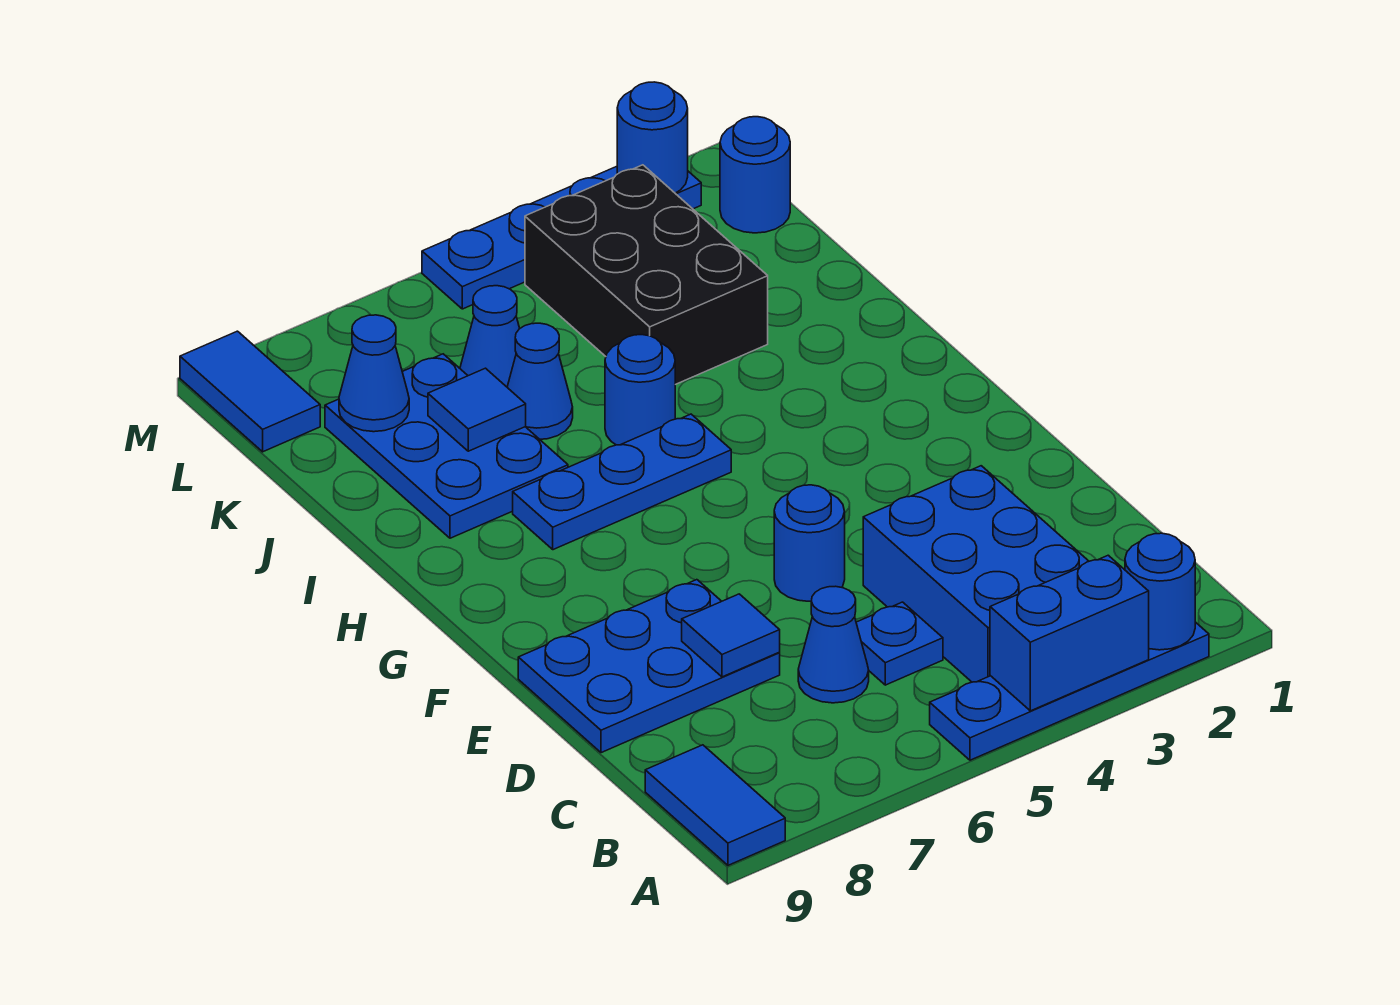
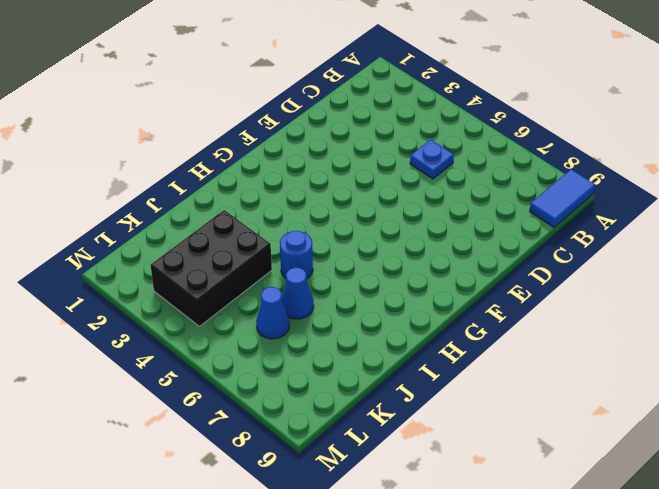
none -> blue 1x4 plate [930,622,1209,760]
none -> blue 2x3 brick [863,466,1089,682]
none -> blue 1x1 cone [798,586,869,703]

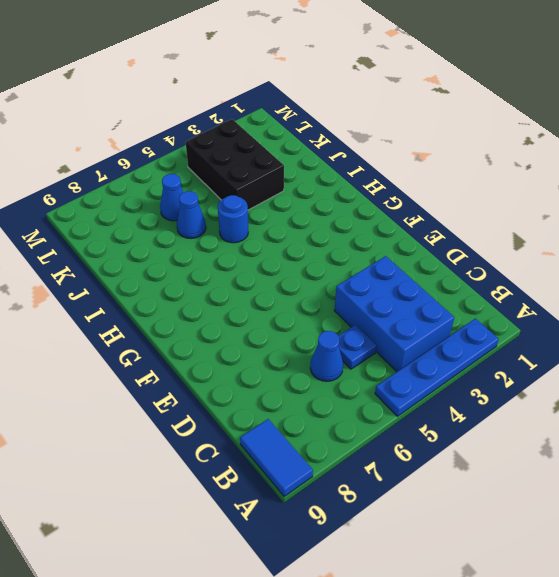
none -> blue 2x3 plate [518,580,780,753]
none -> blue 1x1 round brick [774,485,845,601]
none -> blue 1x3 plate [513,414,731,550]

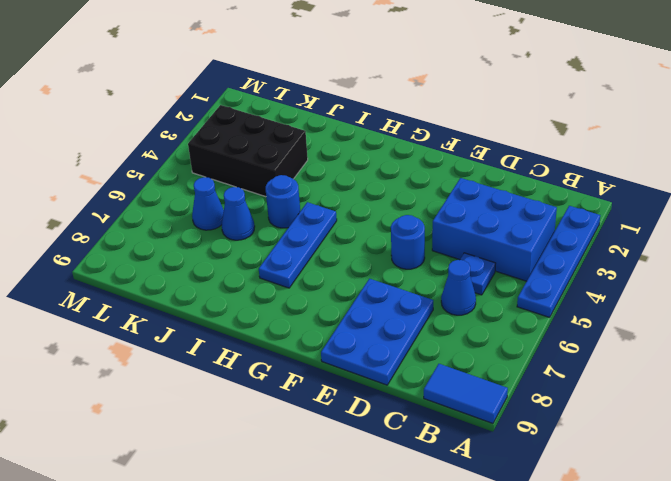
none -> blue 2x3 plate [325,354,568,538]
none -> blue 1x1 round brick [720,117,790,233]
none -> blue 1x2 tile [180,331,320,452]

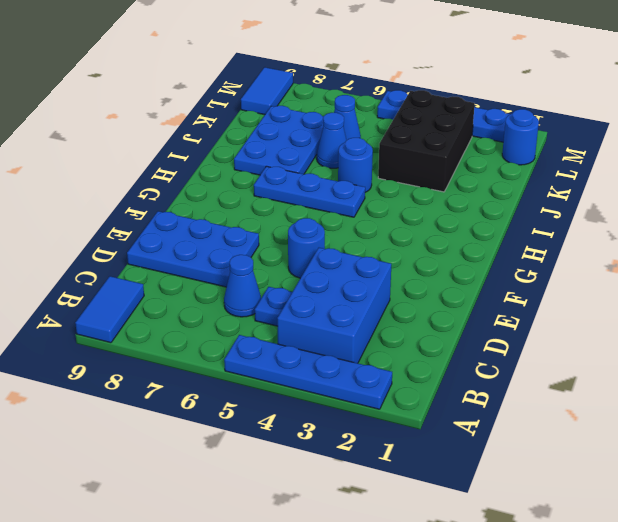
none -> blue 1x1 round brick [1125,533,1195,650]
none -> blue 1x2 brick [990,555,1149,711]
none -> blue 1x1 tile [682,594,780,677]

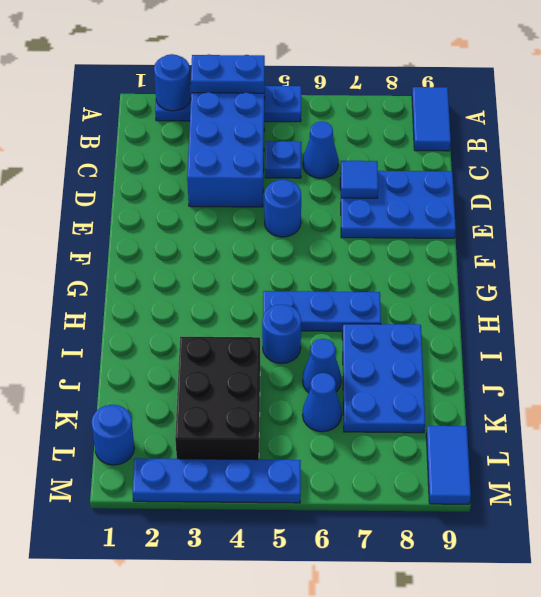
none -> blue 1x1 tile [428,368,526,451]
none -> blue 1x1 cone [339,315,409,432]
none -> blue 1x1 round brick [617,82,688,193]

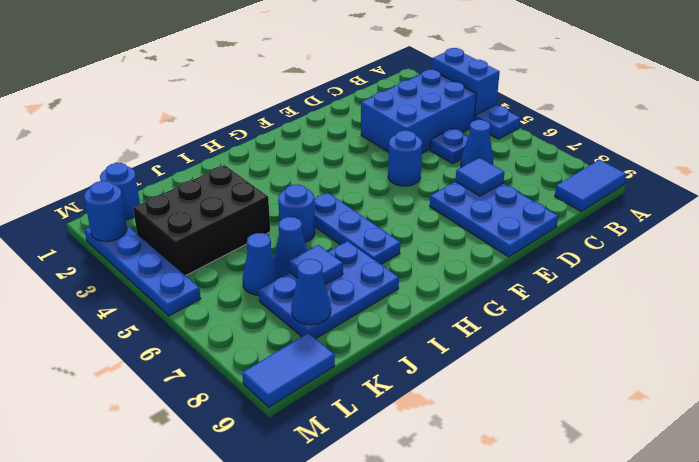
none -> blue 1x1 round brick [1125,533,1195,650]

